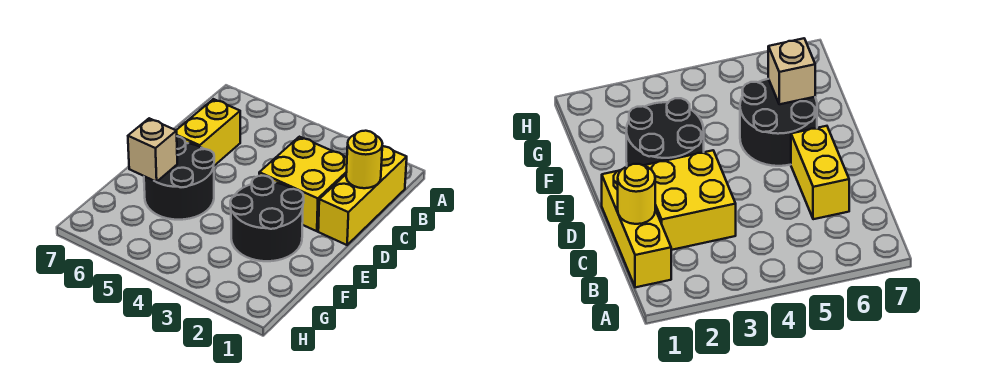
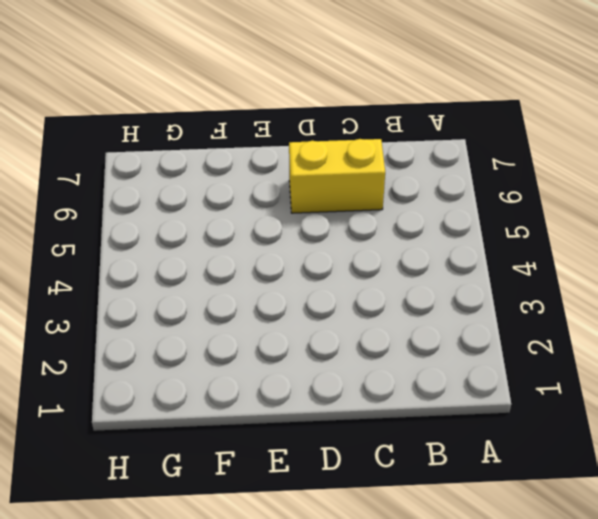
none -> yellow 1x3 brick [318,146,407,245]
none -> yellow 2x2 brick [259,137,347,231]

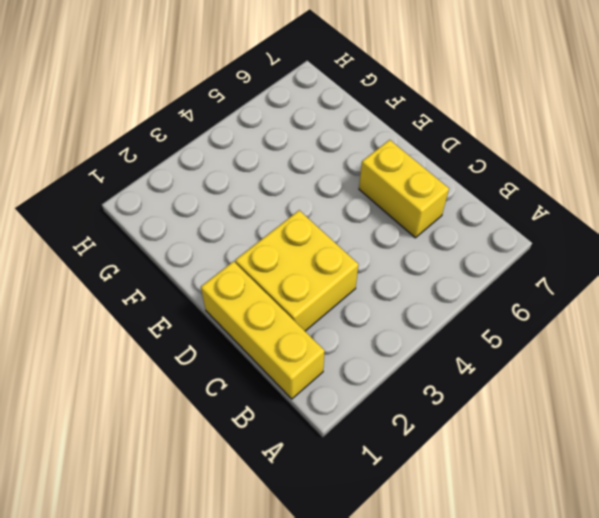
none -> black 2x2 round brick [230,176,304,261]
none -> black 2x2 round brick [144,136,214,220]

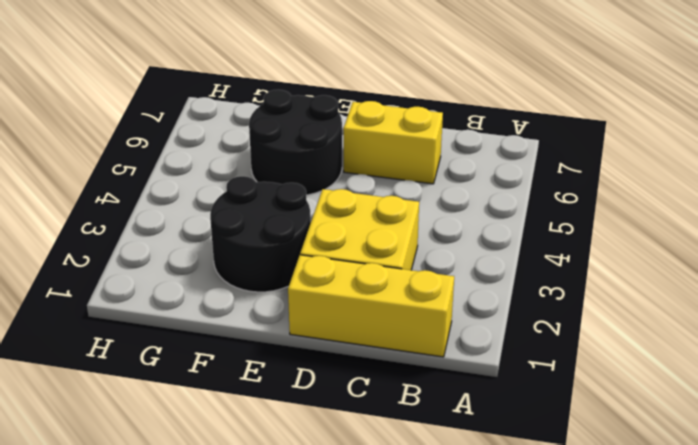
none -> yellow 1x1 round brick [346,131,383,188]
none -> tan 1x1 brick [128,118,177,182]

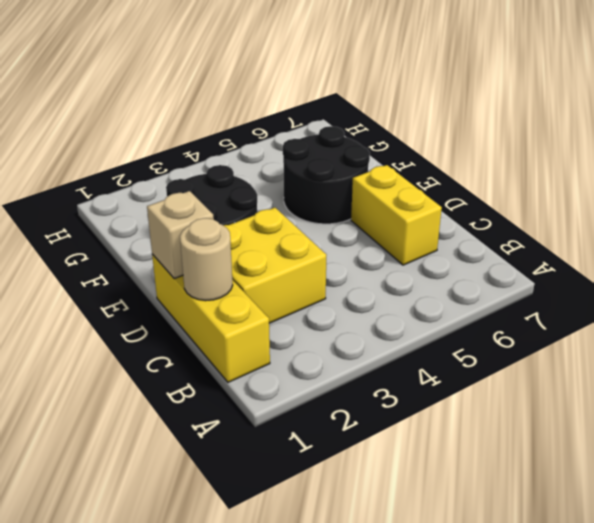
tan 1x1 round brick [180,218,233,301] -> yellow 1x1 round brick [346,131,383,188]
tan 1x1 brick [147,191,214,279] -> tan 1x1 brick moved to [128,118,177,182]

